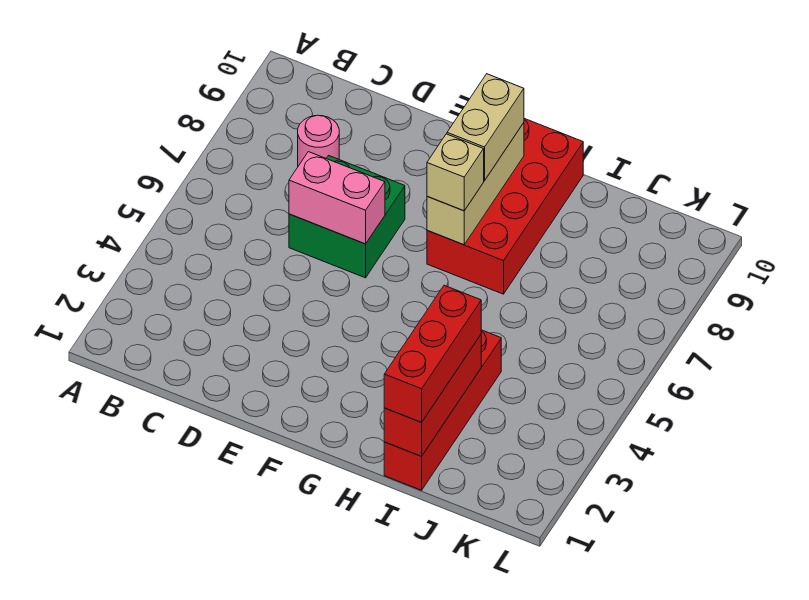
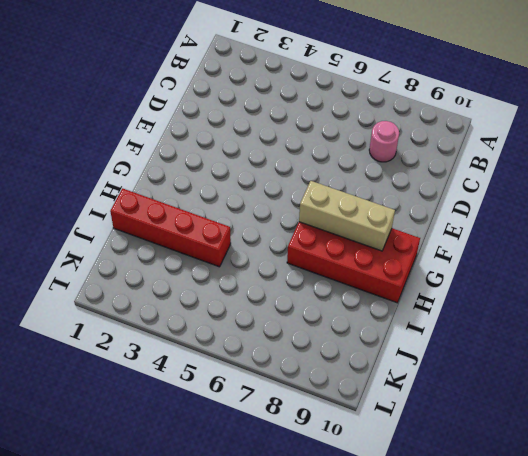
none -> green 2x2 brick [289,156,405,278]
none -> pink 1x2 brick [289,152,385,244]

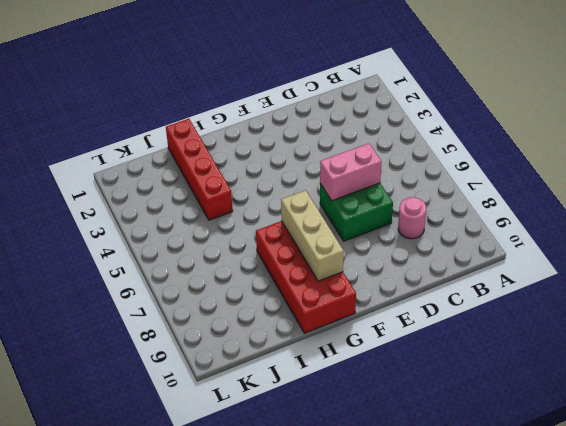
none -> red 1x3 brick [384,335,481,456]
none -> tan 1x1 brick [427,134,484,211]

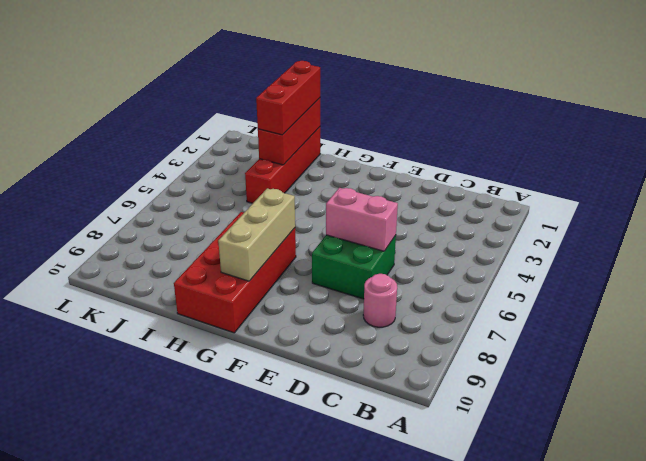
none -> tan 1x1 brick [427,134,484,211]
none -> tan 1x2 brick [447,74,524,181]

